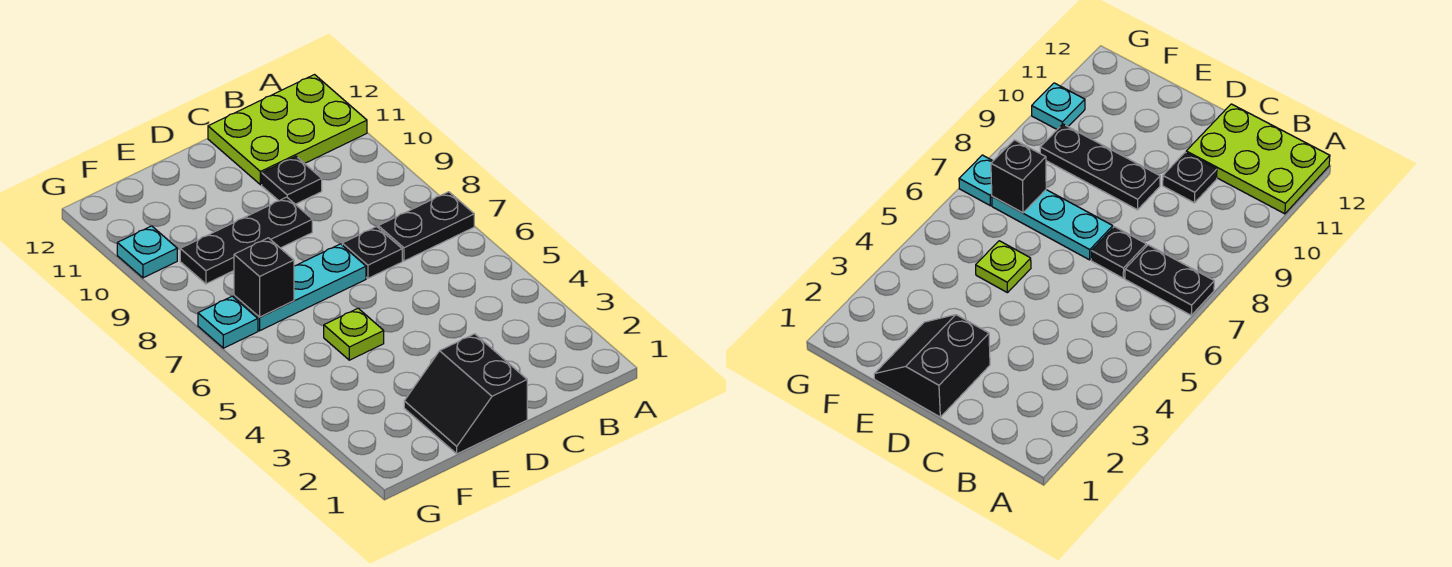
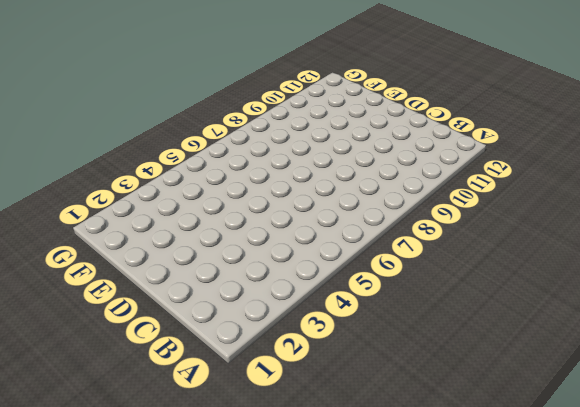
none -> black 1x2 plate [378,192,474,261]
none -> lime 2x3 plate [208,75,367,185]

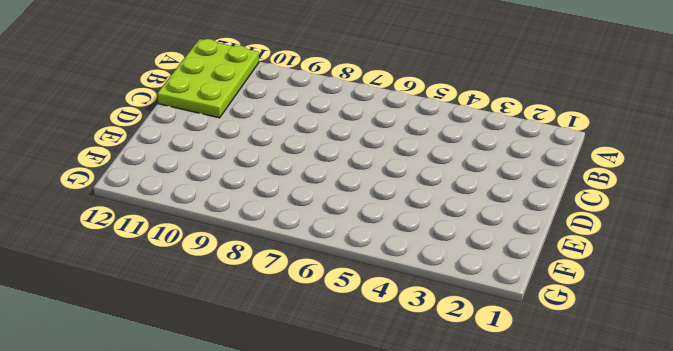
none -> black 1x2 plate [378,192,474,261]
none -> black 1x1 plate [342,227,402,278]

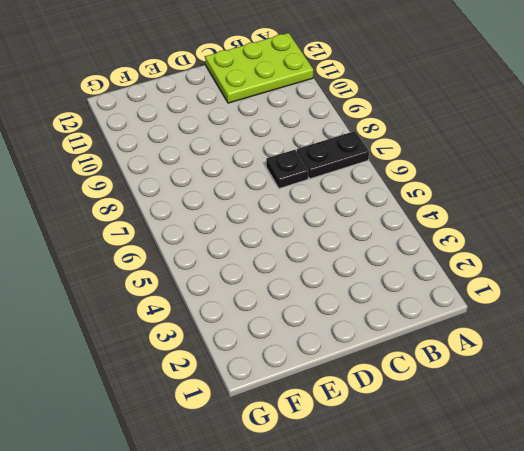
none -> black 1x1 plate [262,156,322,204]
none -> black 2x2 slope [404,334,527,454]

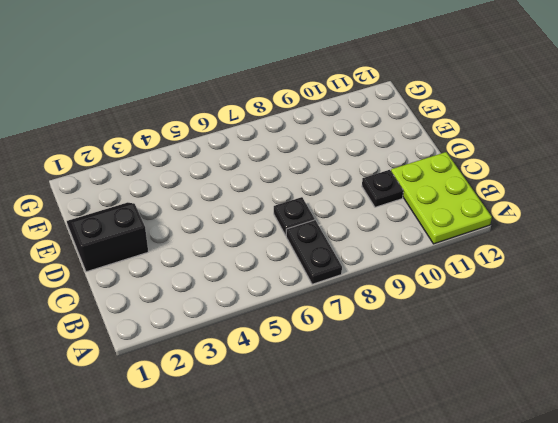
none -> cyan 1x3 plate [234,244,366,331]
none -> black 1x3 plate [180,197,312,284]

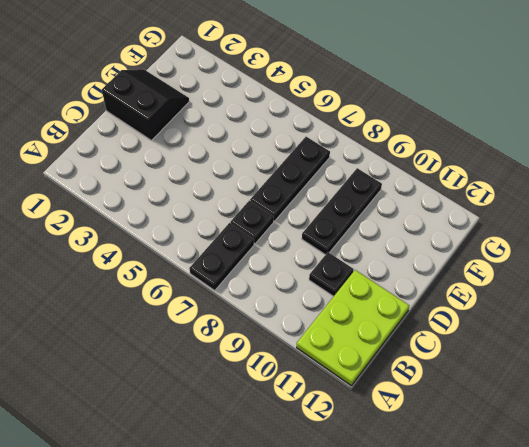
black 1x3 plate [250,137,330,221] -> cyan 1x3 plate [234,244,366,331]
none -> lime 1x1 plate [324,308,384,360]
none -> cyan 1x1 plate [198,296,258,348]

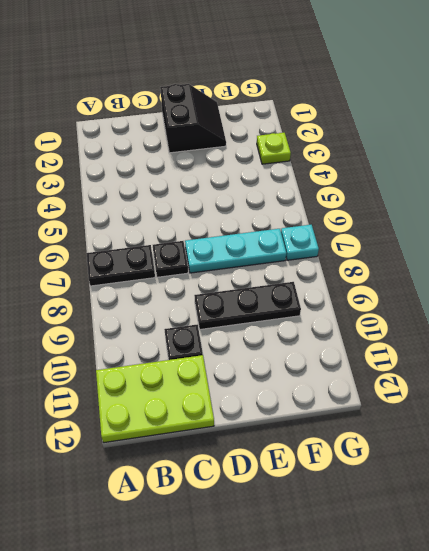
lime 1x1 plate [257,133,291,164] -> lime 1x1 plate moved to [324,308,384,360]
none -> cyan 1x1 plate [117,226,177,278]
none -> black 1x1 brick [234,238,294,317]

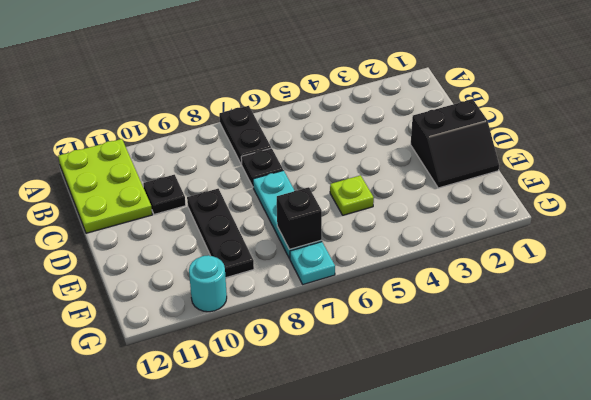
cyan 1x1 round brick [189,255,227,312] -> cyan 1x1 plate [117,226,177,278]

